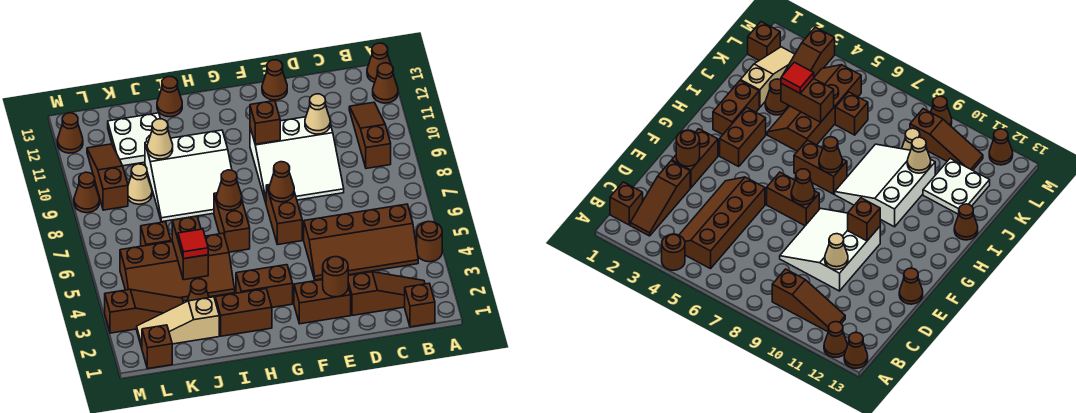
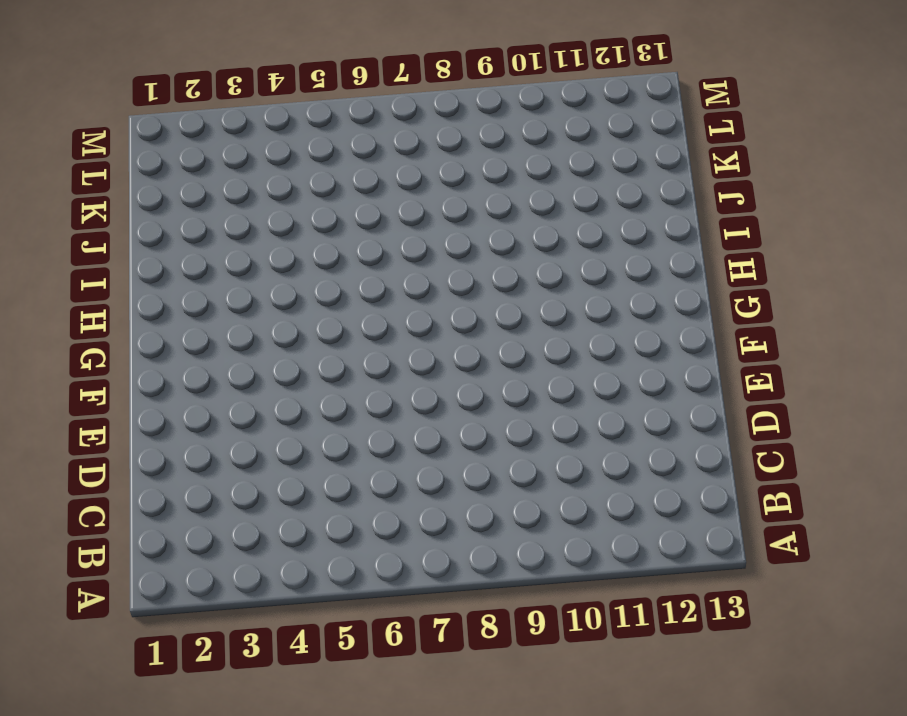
none -> brown 1x1 round brick [417,221,442,262]
none -> brown 1x1 cone [373,63,398,103]
none -> brown 1x1 cone [367,43,391,83]
none -> brown 1x1 brick [405,283,435,327]

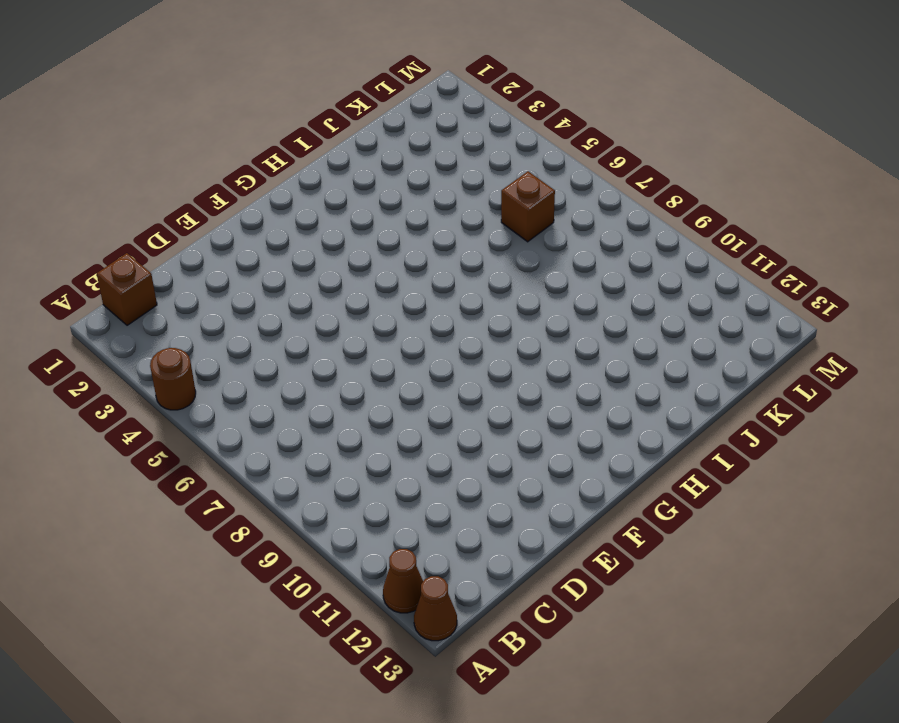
none -> brown 1x3 slope [348,272,425,315]
none -> brown 2x4 slope [304,204,418,280]
none -> brown 1x3 slope [349,102,391,169]
none -> white 3x3 slope [250,117,344,202]

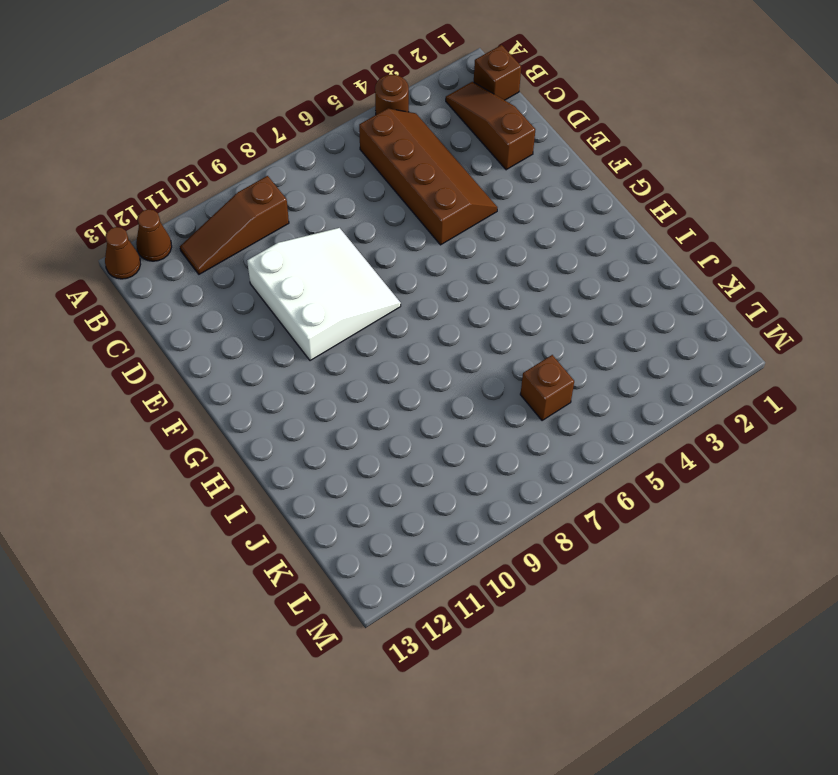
none -> brown 1x2 brick [294,280,351,324]
none -> brown 1x1 cone [262,60,287,100]
none -> brown 1x2 brick [266,185,302,245]
none -> brown 1x2 brick [236,265,293,307]

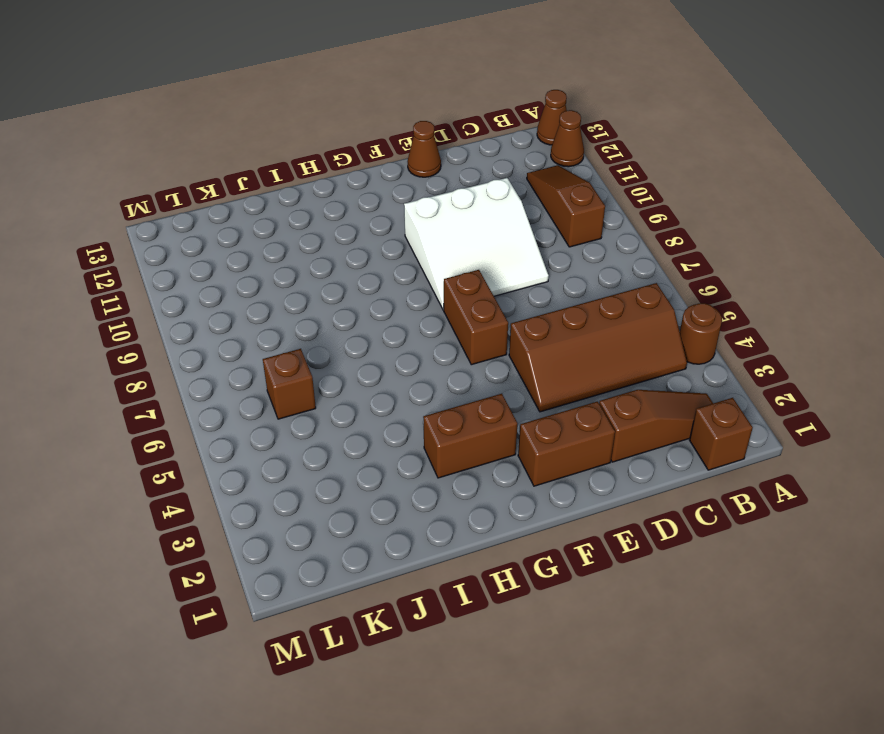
none -> brown 1x2 brick [215,289,272,336]
none -> brown 1x2 brick [214,193,250,252]
none -> white 3x3 slope [145,130,232,222]
none -> brown 2x4 slope [120,233,235,301]

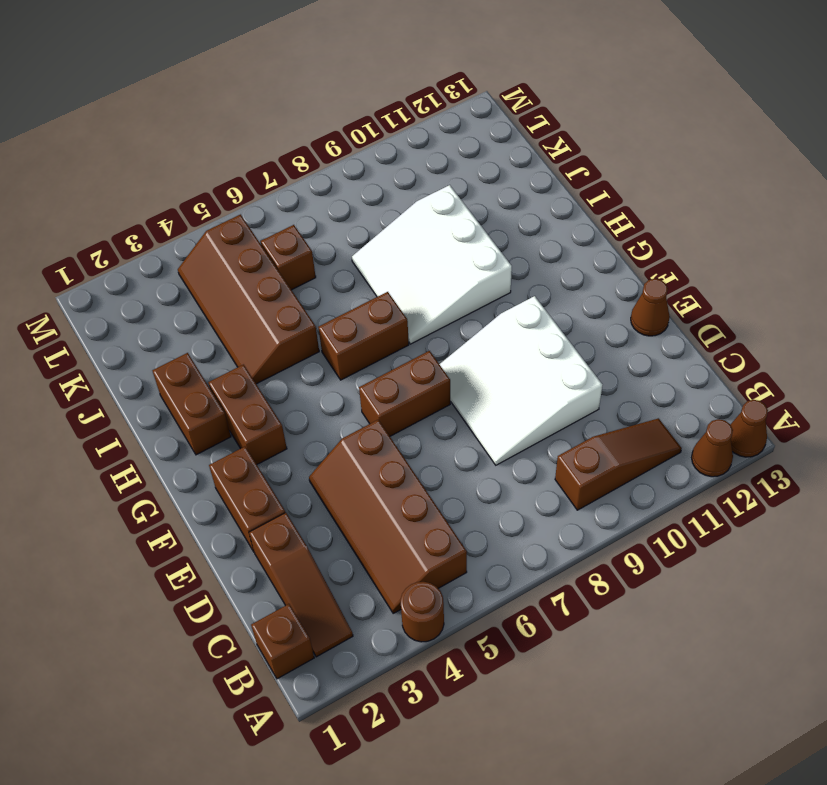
none -> brown 1x1 cone [157,77,182,117]
none -> tan 1x3 slope [137,297,219,347]
none -> brown 1x1 cone [187,279,209,301]
none -> white 2x2 plate [108,113,160,166]

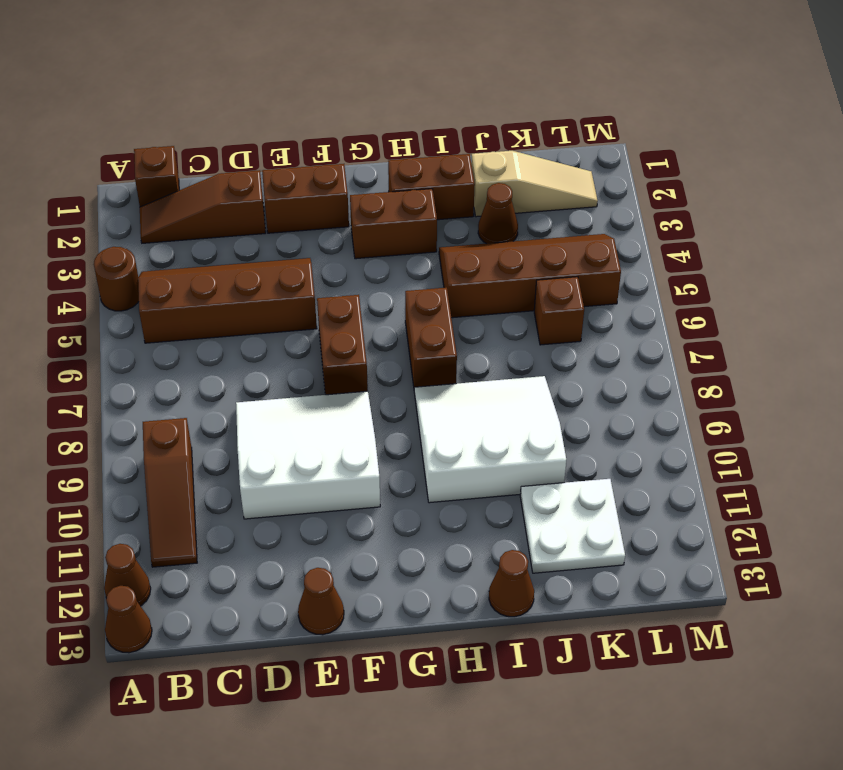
none -> brown 1x3 slope [105,289,183,333]
none -> tan 1x1 cone [128,164,152,204]
none -> brown 1x1 brick [142,325,172,369]
none -> brown 1x3 slope [87,144,128,210]

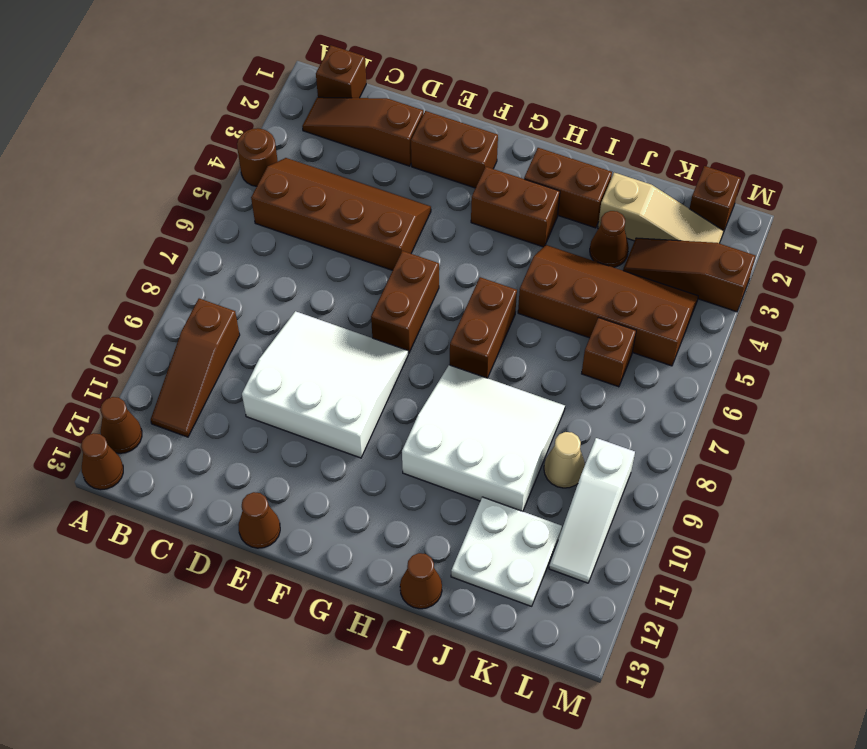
white 1x3 slope [549,438,635,583] -> brown 1x3 slope [87,144,128,210]
none -> brown 1x1 cone [74,172,99,213]
none -> brown 1x1 cone [57,113,83,153]
none -> tan 1x1 cone [305,94,330,134]
none -> brown 1x1 round brick [323,257,348,297]

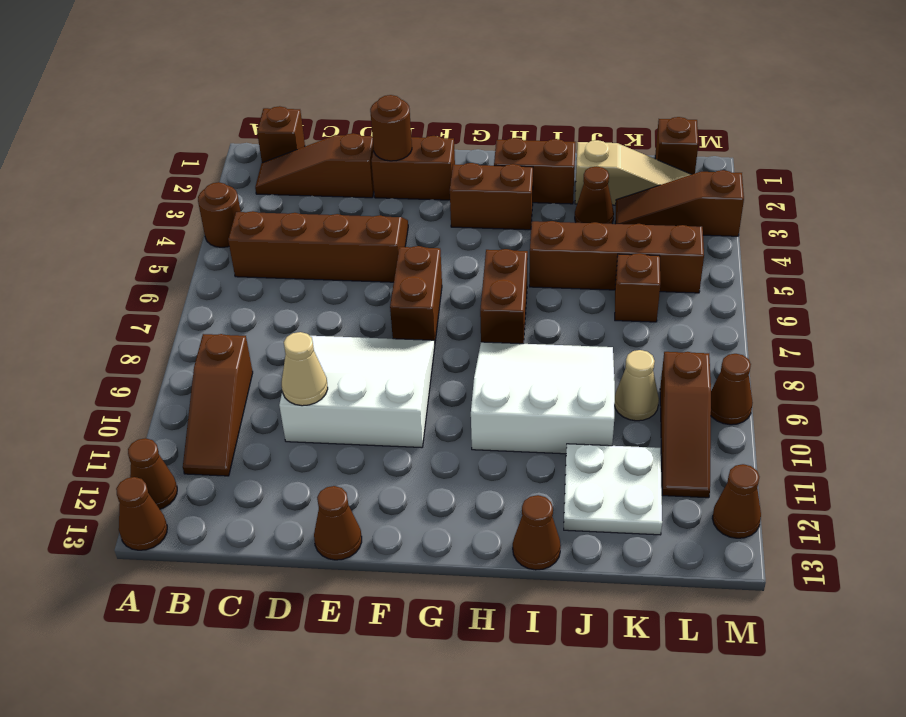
none -> brown 1x1 cone [269,162,294,202]
none -> brown 1x1 brick [250,101,280,144]
none -> brown 1x1 cone [216,170,242,210]
none -> brown 1x2 brick [172,216,208,280]

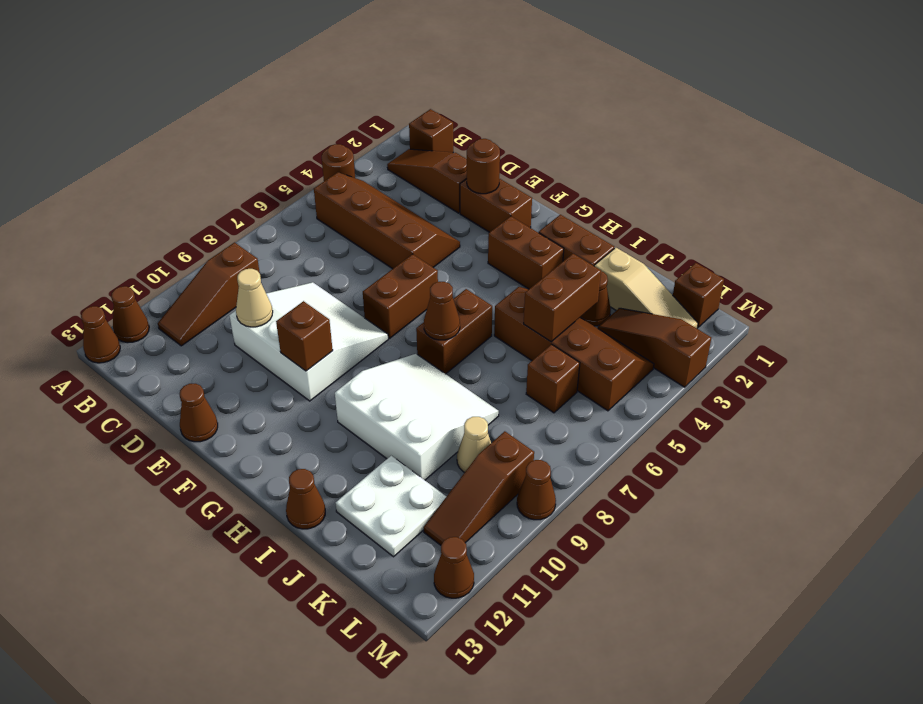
none -> brown 1x1 cone [269,162,294,202]
none -> tan 1x1 cone [147,119,173,159]
none -> red 1x1 tile [178,229,208,259]

